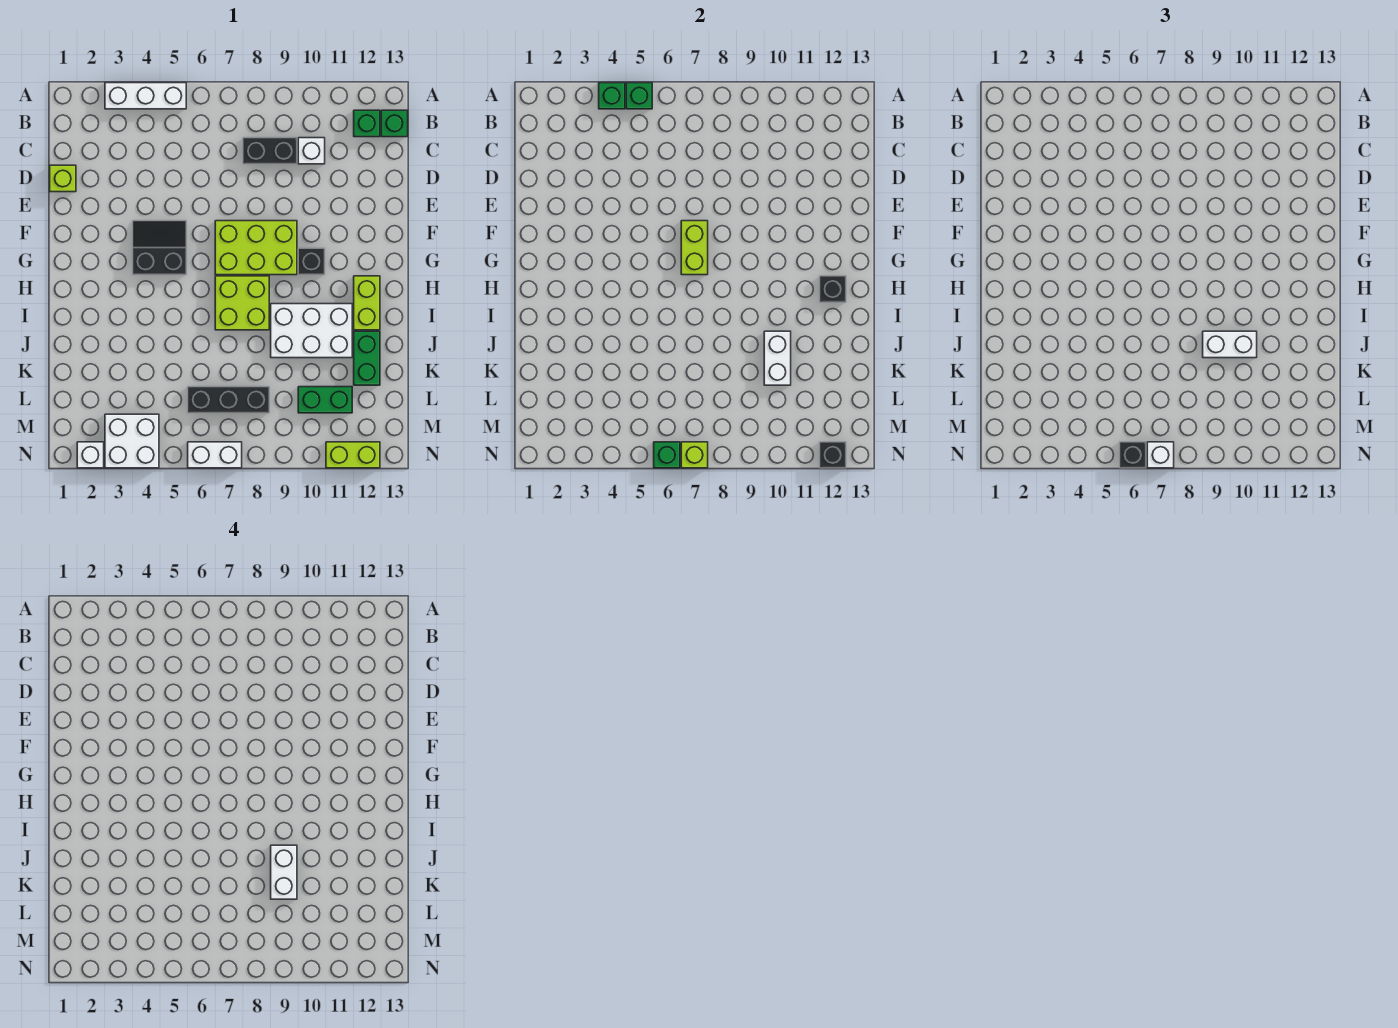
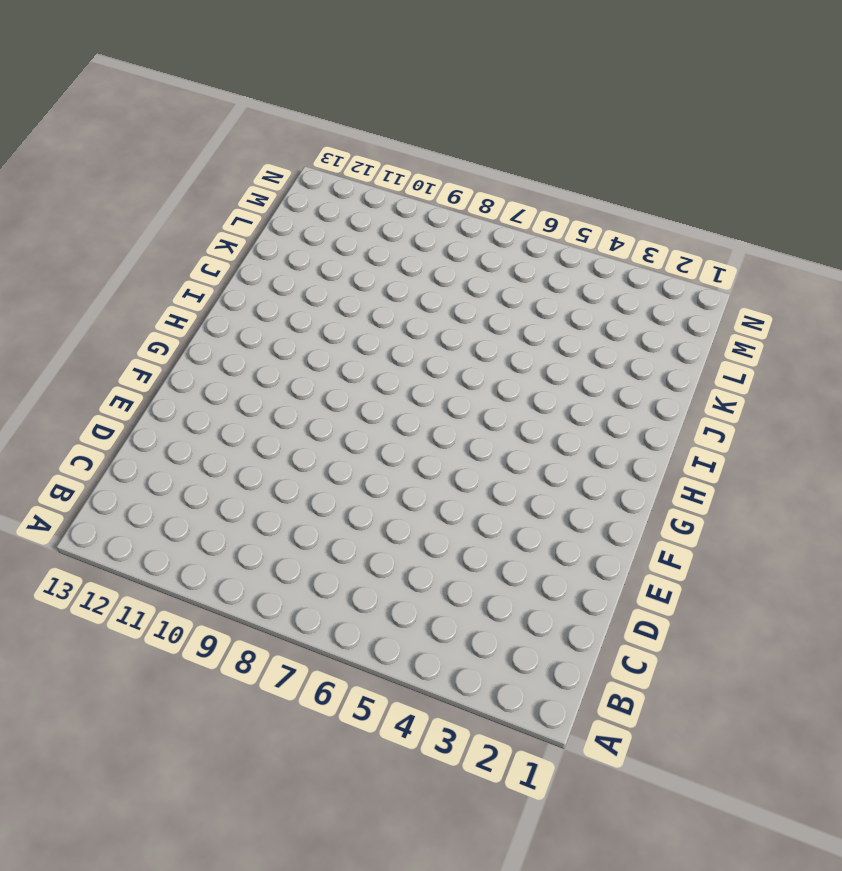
none -> white 1x3 brick [105,83,186,109]
none -> green 1x1 brick [354,110,380,137]
none -> green 1x1 brick [381,110,408,137]
none -> black 1x2 brick [243,138,297,164]

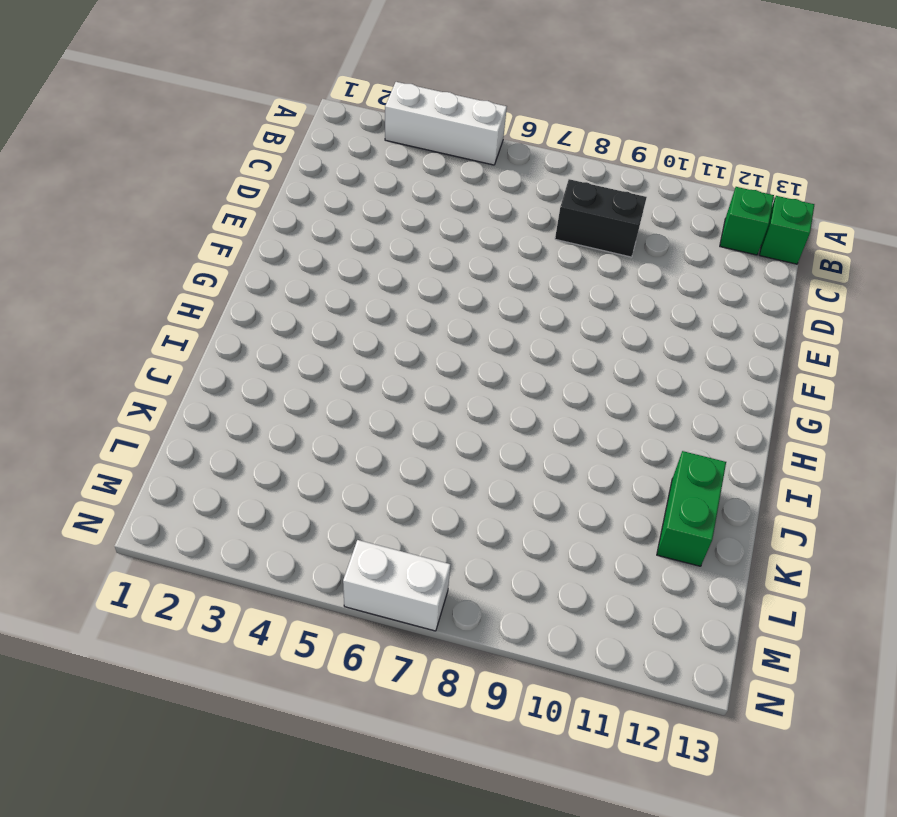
none -> white 1x1 brick [298,138,325,164]
none -> lime 1x1 brick [50,165,76,192]
none -> black 2x2 slope [133,221,186,275]
none -> lime 2x3 brick [215,221,297,275]

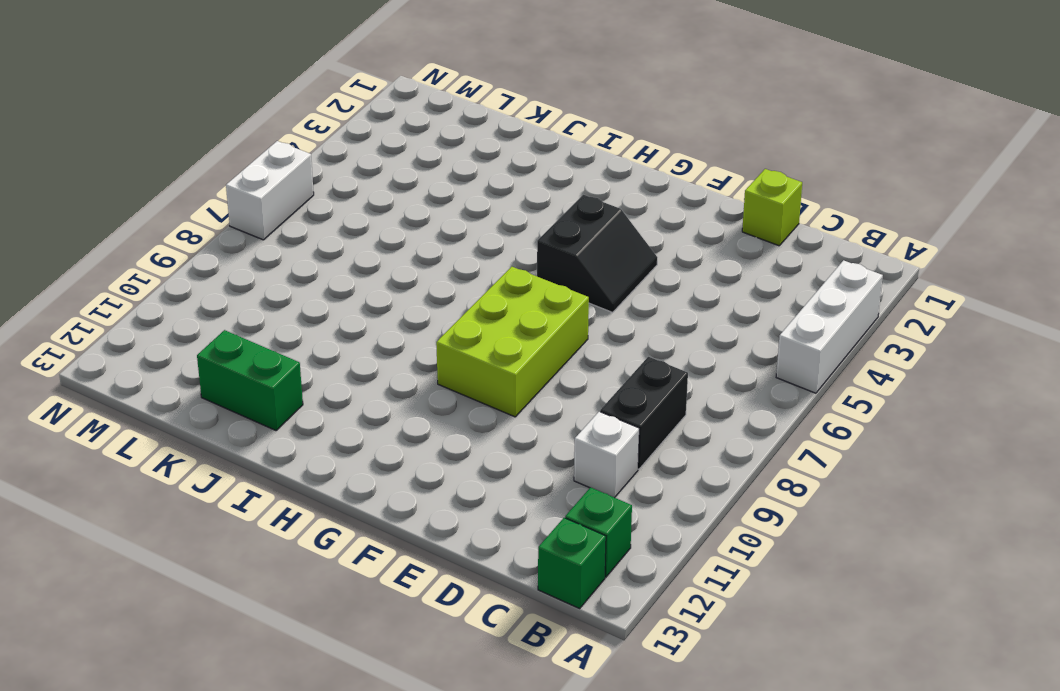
none -> black 1x1 brick [298,248,325,275]
none -> lime 2x2 brick [215,276,269,330]
none -> lime 1x2 brick [354,276,380,330]
none -> white 2x3 brick [271,304,352,358]

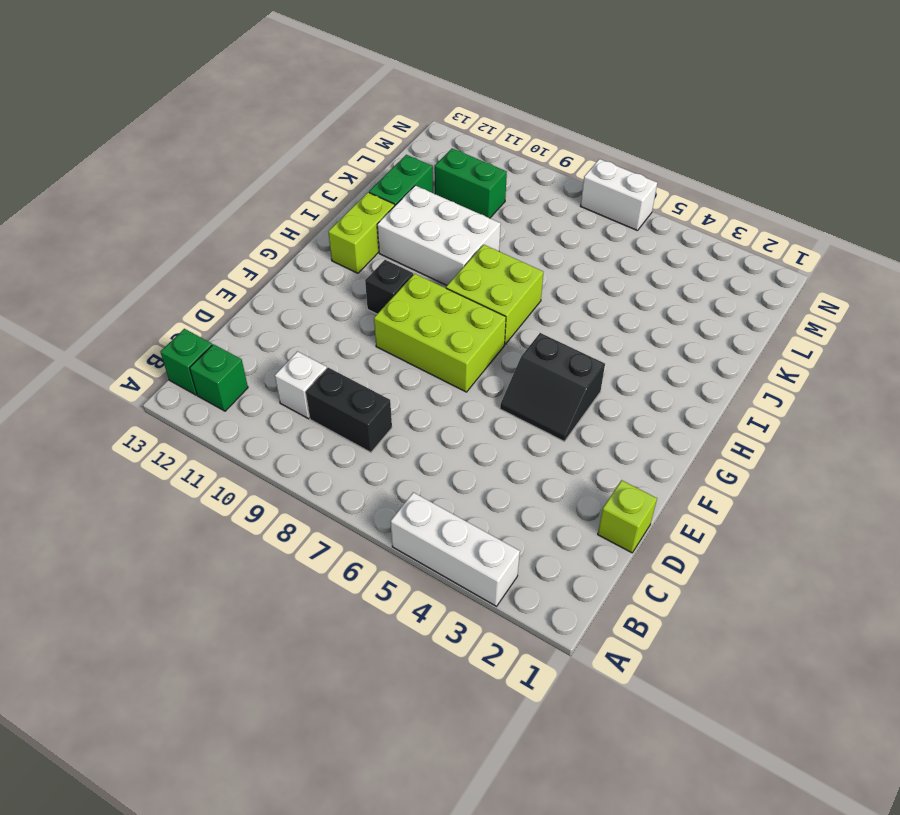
none -> black 1x3 brick [188,387,269,413]
none -> white 2x2 brick [105,414,159,468]
none -> white 1x1 brick [77,442,104,468]
none -> lime 1x2 brick [326,442,380,468]

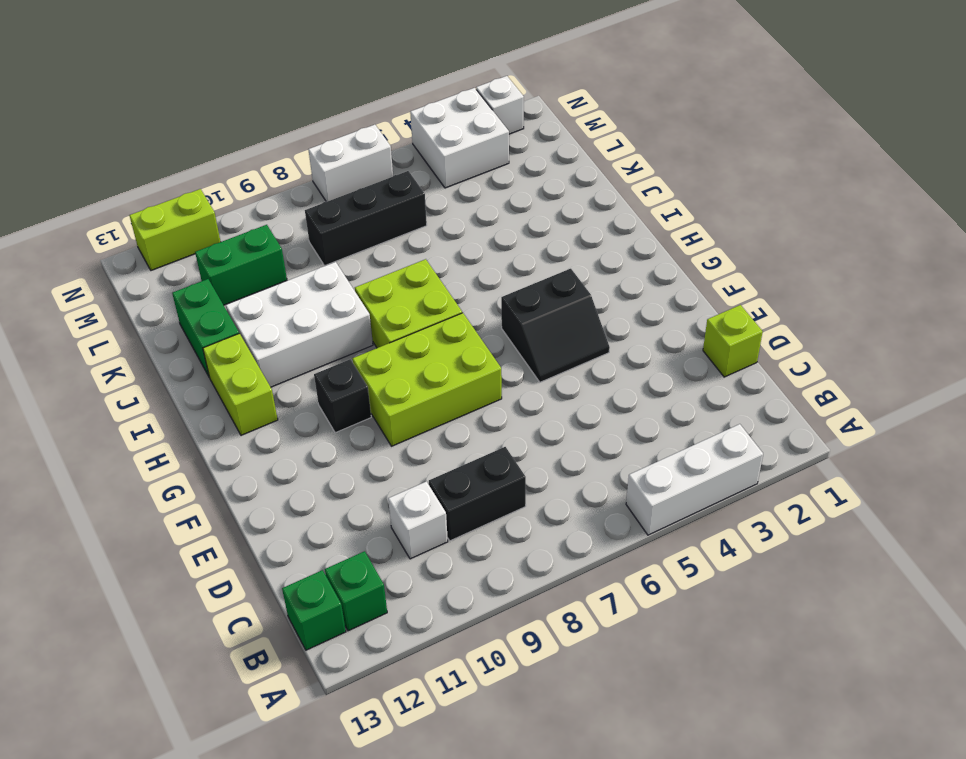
none -> green 1x1 brick [599,83,625,109]
none -> green 1x1 brick [626,83,652,109]
none -> lime 1x2 brick [681,221,708,275]
none -> black 1x1 brick [820,276,846,302]

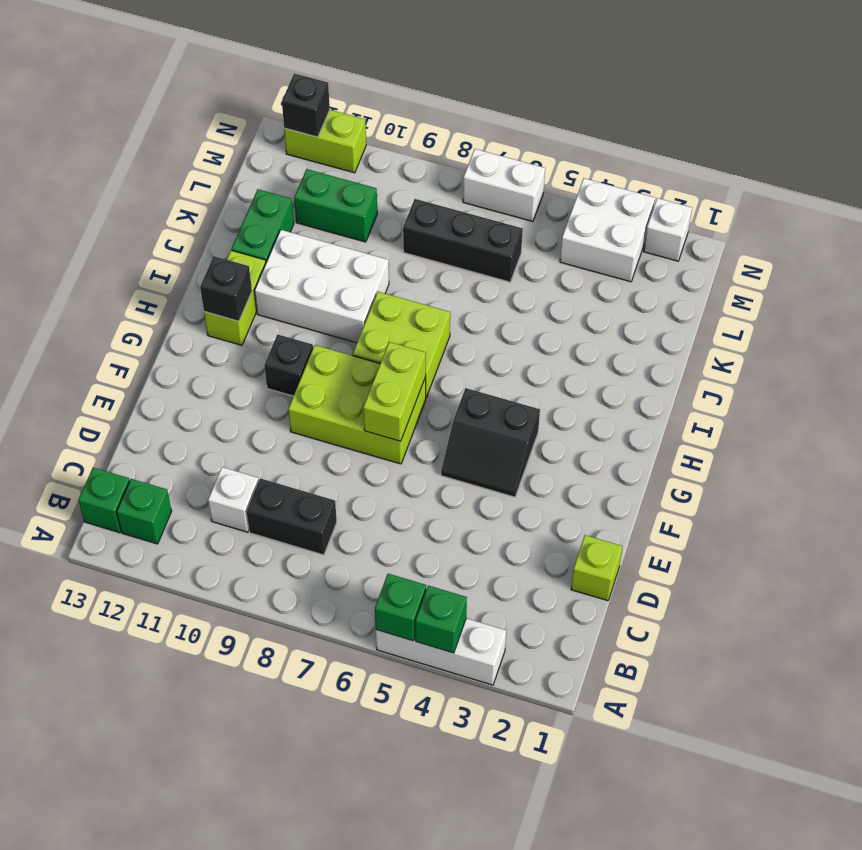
none -> white 1x2 brick [764,331,791,385]
none -> green 1x1 brick [654,442,680,468]
none -> lime 1x1 brick [681,442,708,468]
none -> white 1x2 brick [1203,331,1257,358]

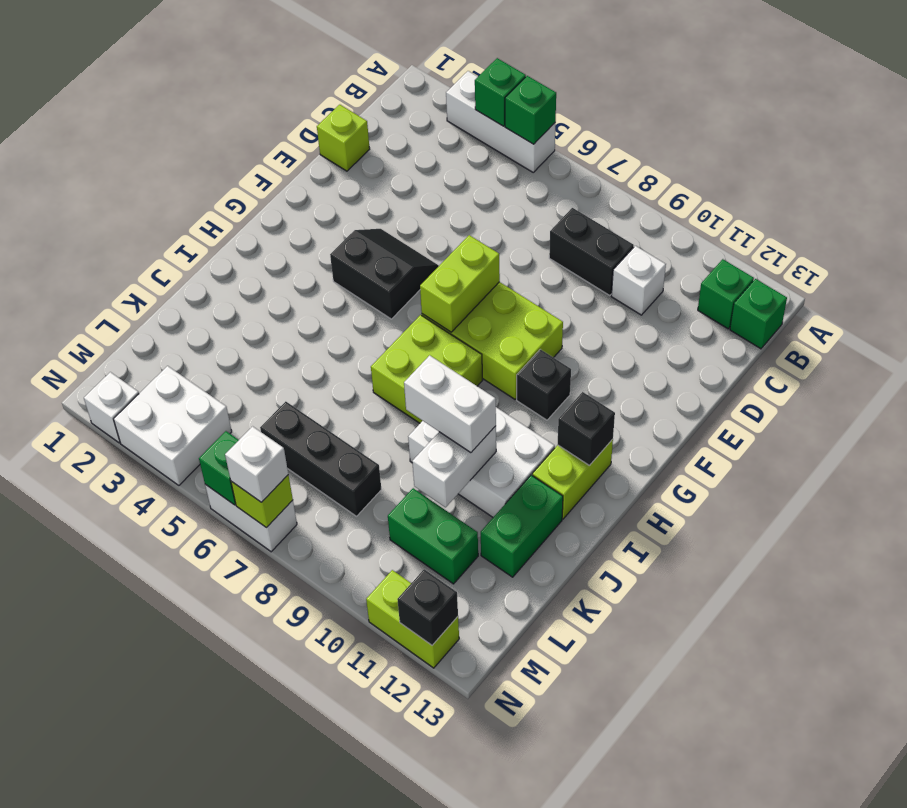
none -> black 1x1 brick [1120,442,1146,468]
none -> white 1x2 brick [271,845,297,899]

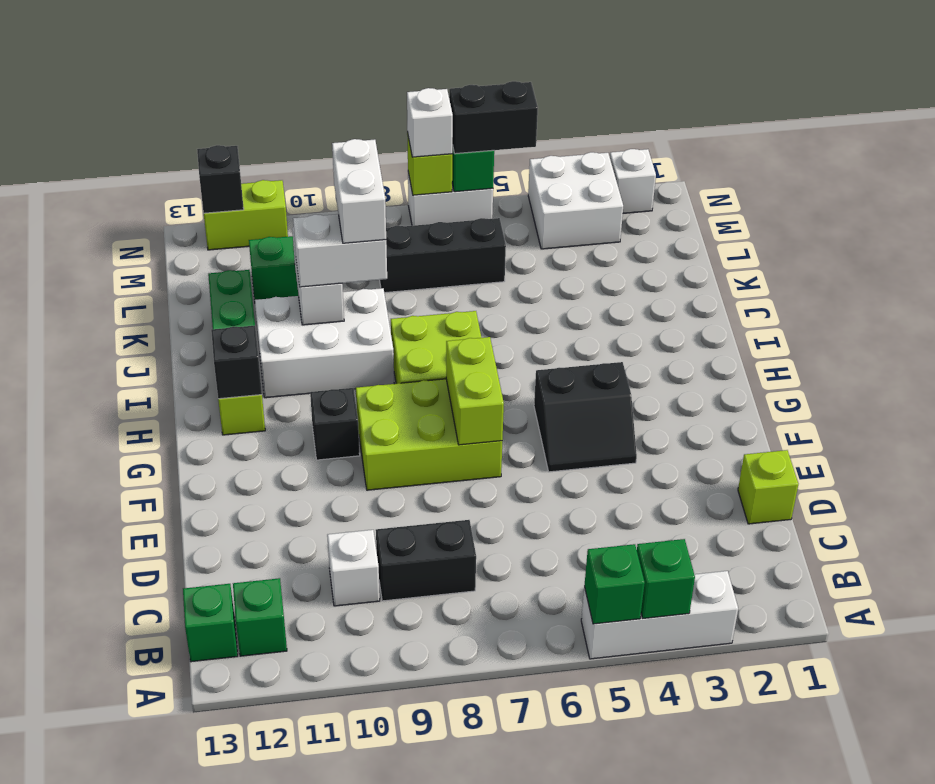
black 1x2 brick [449,81,538,154] -> black 1x1 brick [1120,442,1146,468]

